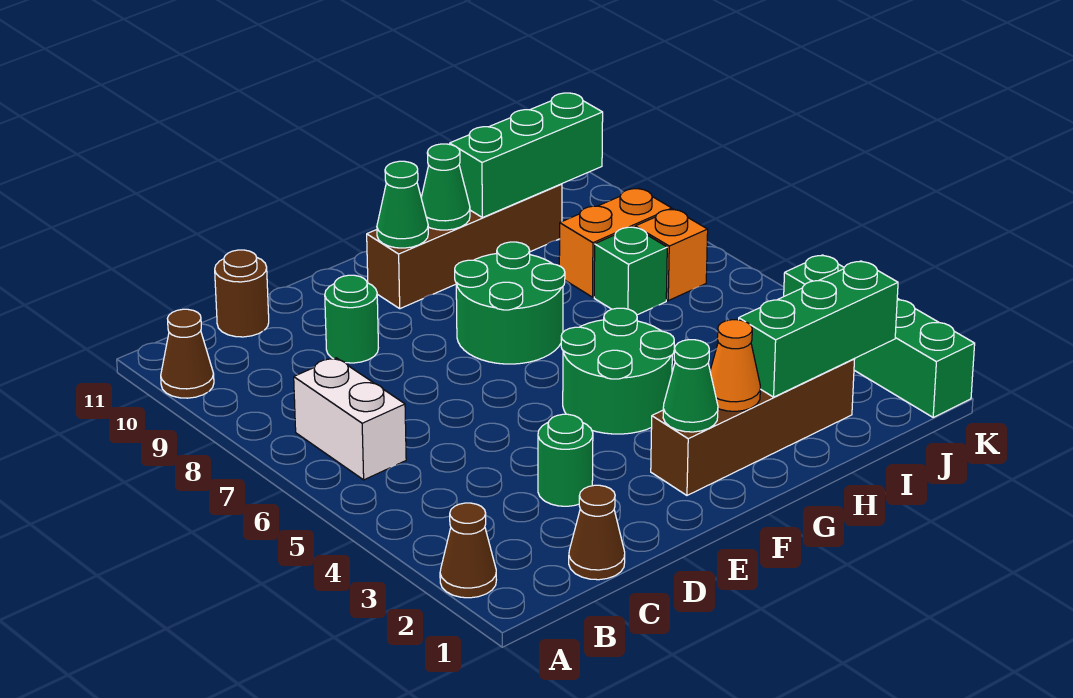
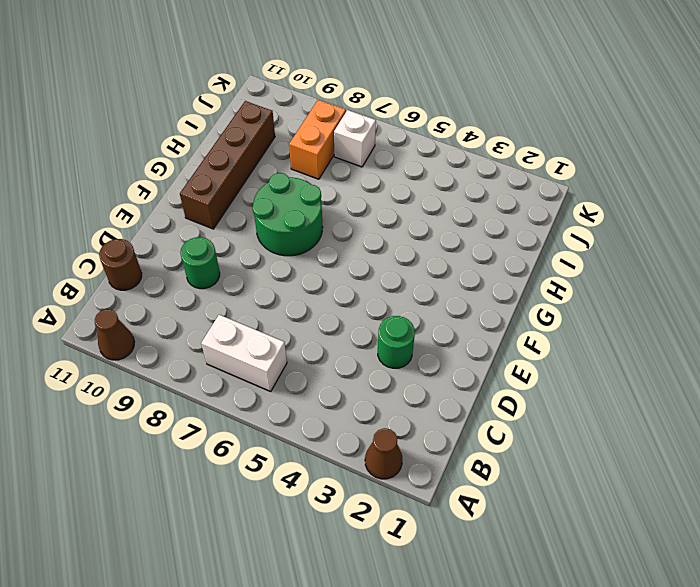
white 1x1 brick [334,110,376,167] -> orange 1x1 brick [635,209,708,301]
none -> brown 1x1 cone [569,485,625,580]
none -> brown 1x4 brick [651,359,855,495]
none -> green 2x2 round brick [561,308,674,434]

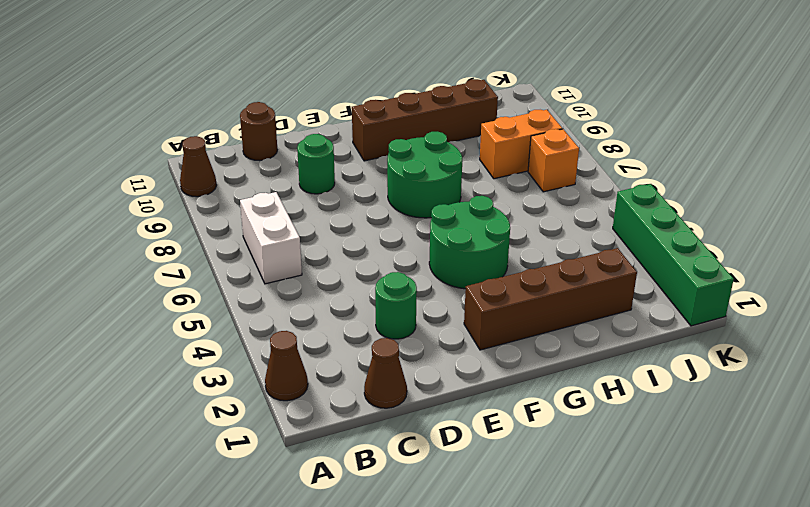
none -> green 1x1 brick [594,227,667,315]
none -> green 1x1 cone [663,340,718,432]
none -> green 1x1 cone [377,161,428,248]

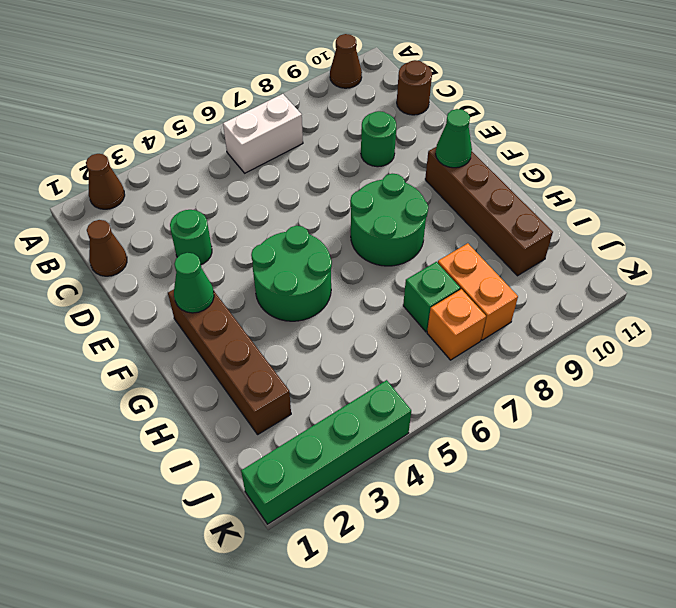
none -> orange 1x1 cone [710,320,760,411]
none -> green 1x1 cone [421,144,470,230]
none -> green 1x3 brick [739,261,898,397]

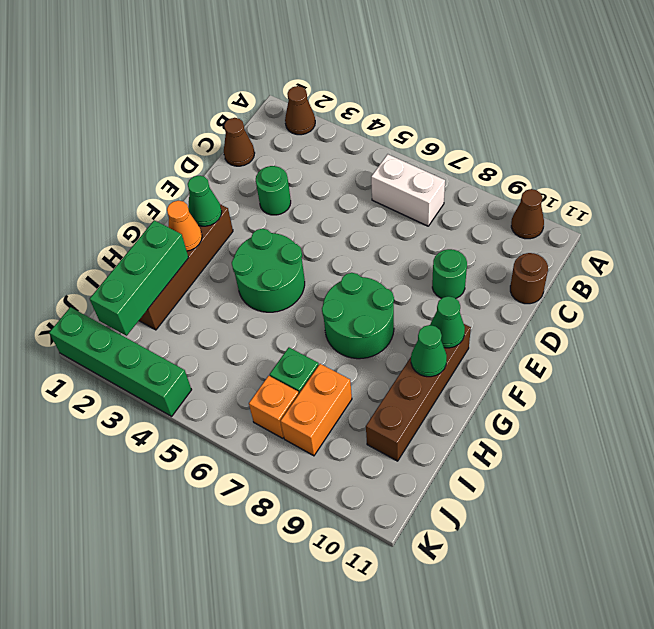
none -> green 1x3 brick [450,93,603,218]

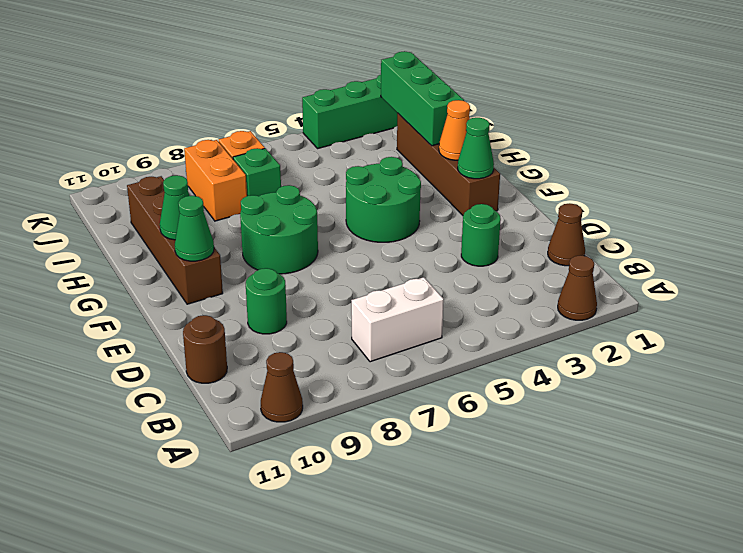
none -> green 1x3 brick [450,93,603,218]

